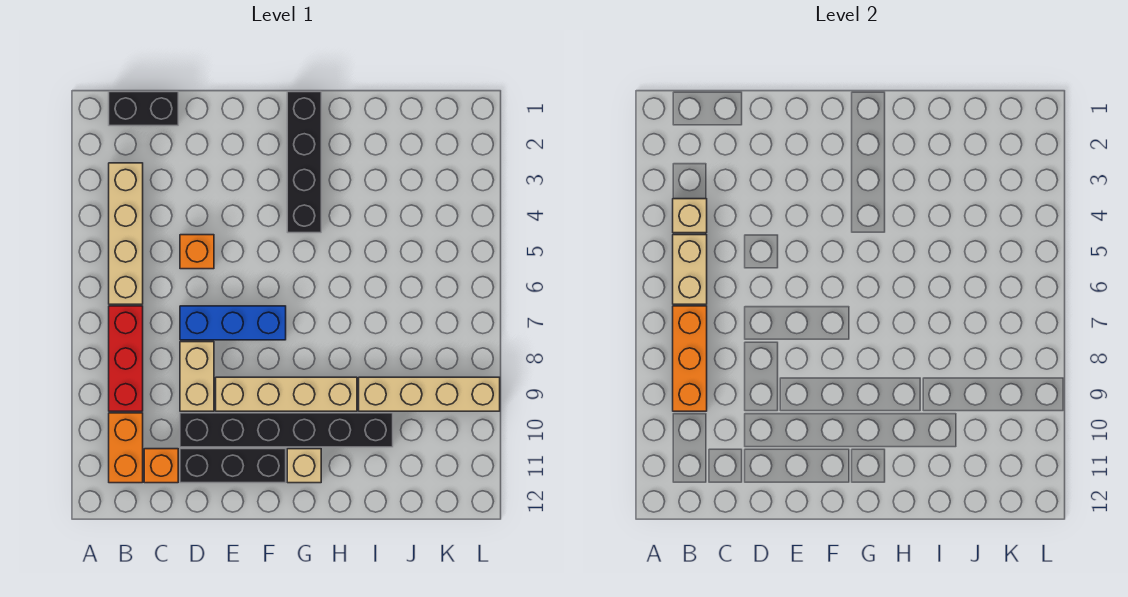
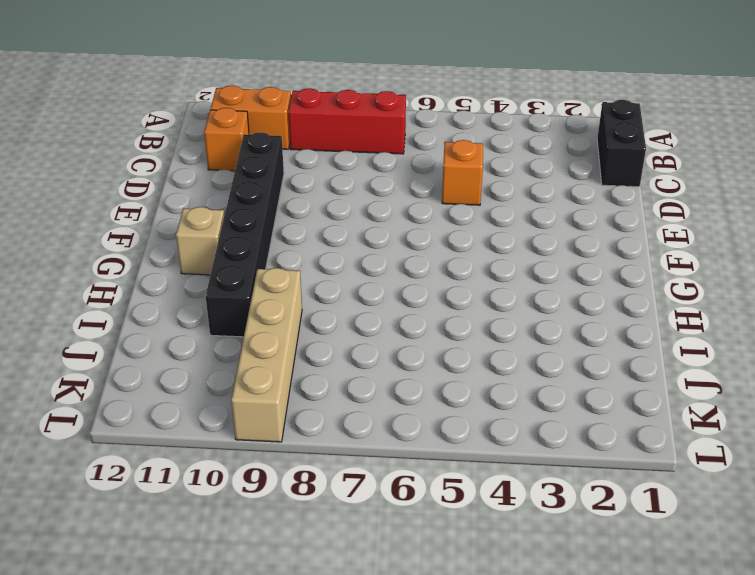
none -> tan 1x4 brick [109,163,143,304]
none -> blue 1x3 brick [180,306,286,340]
none -> tan 1x2 brick [180,342,214,411]

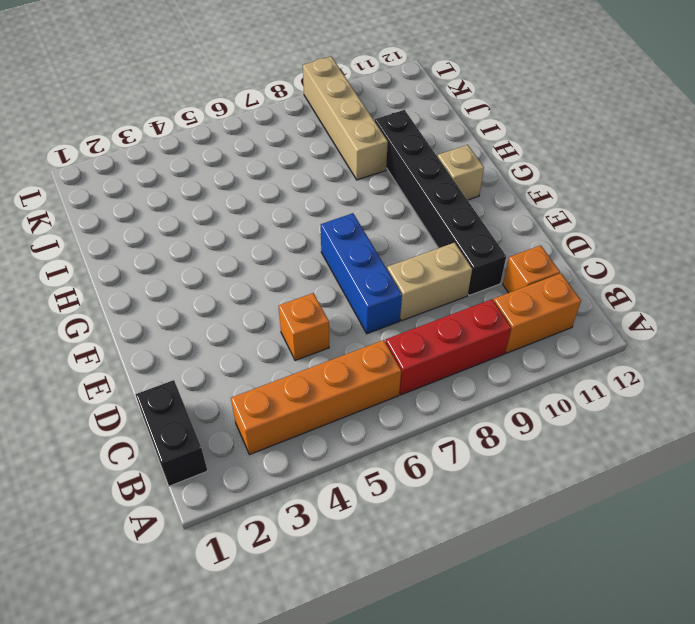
orange 1x4 brick [231,340,401,455] -> tan 1x4 brick [109,163,143,304]
none -> black 1x3 brick [180,449,286,483]
none -> tan 1x4 brick [216,377,357,411]
none -> black 1x4 brick [287,92,321,233]

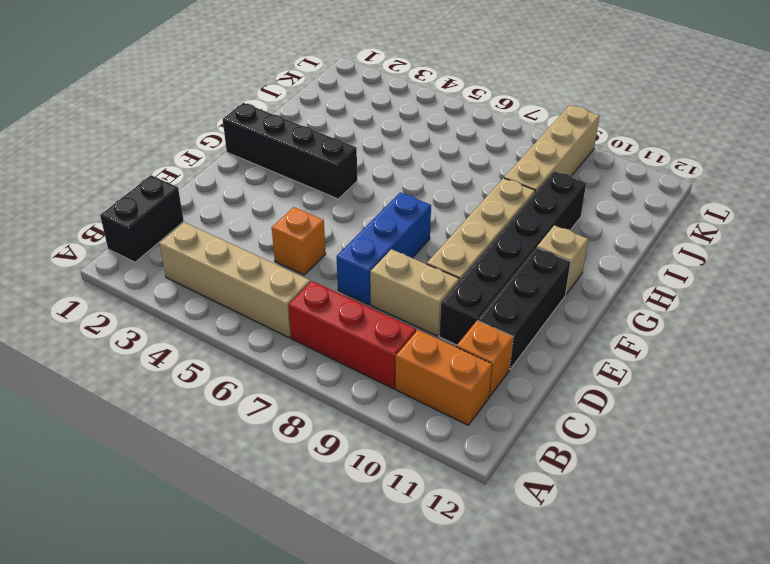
none -> tan 1x1 brick [673,199,707,233]
none -> tan 1x2 brick [673,235,707,304]
none -> orange 1x3 brick [673,306,707,411]

